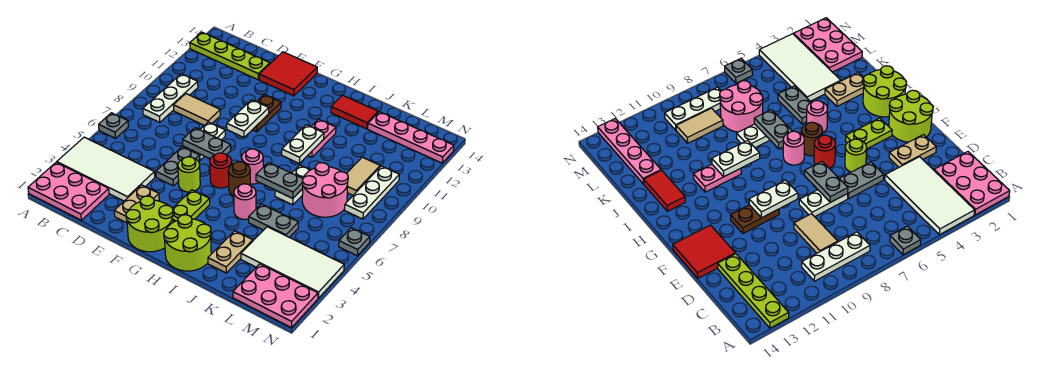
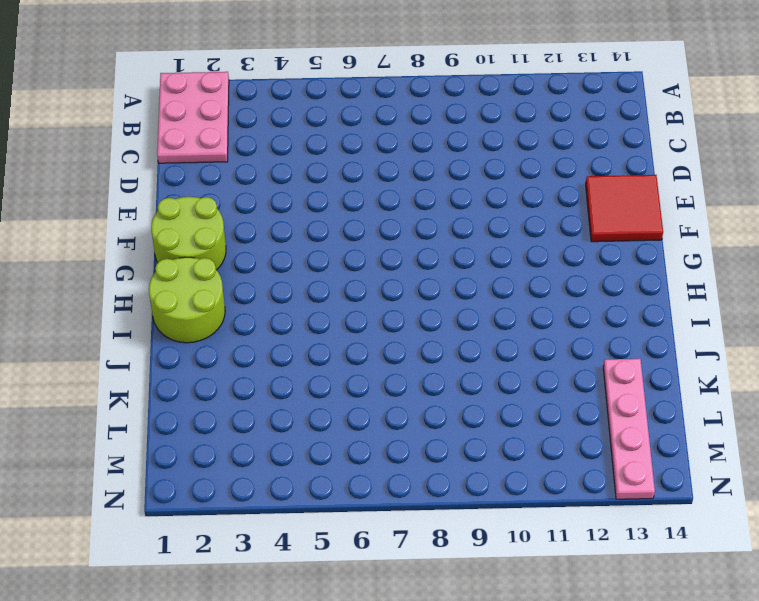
none -> white 2x4 tile [57,137,155,201]
none -> grey 1x1 plate [99,113,128,138]
none -> lime 1x4 plate [190,32,270,80]
none -> white 1x3 plate [143,74,198,122]

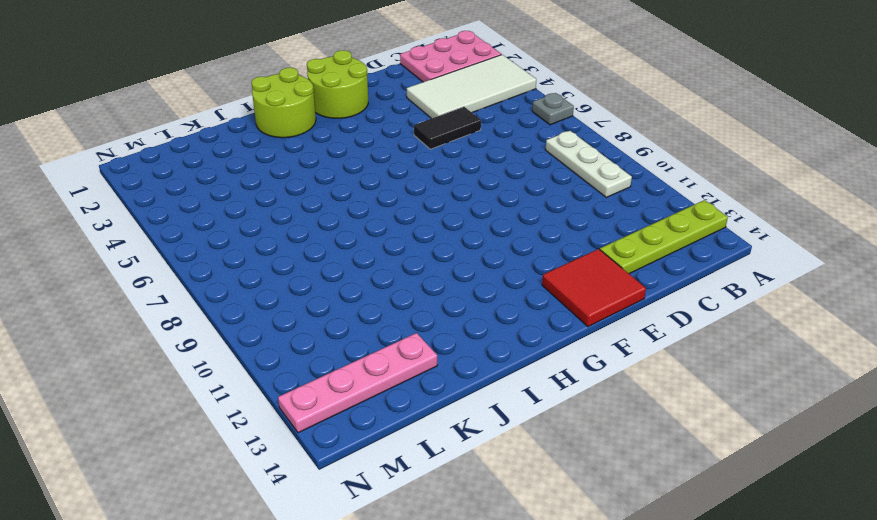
black 1x2 tile [414,107,481,149] -> grey 1x2 plate [156,147,200,186]
none -> tan 1x2 tile [173,94,220,126]
none -> tan 1x2 plate [114,185,159,223]
none -> white 1x2 plate [183,122,225,160]
none -> lime 1x1 round brick [178,157,200,192]

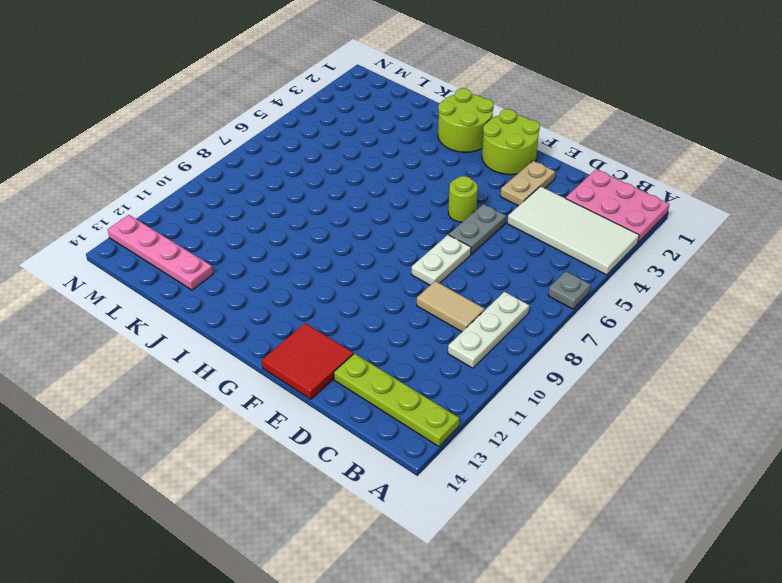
none -> brown 1x2 plate [253,94,281,132]
none -> lime 1x2 plate [173,190,210,222]
none -> red 1x1 round brick [210,153,232,188]
none -> brown 1x1 round brick [228,162,250,196]

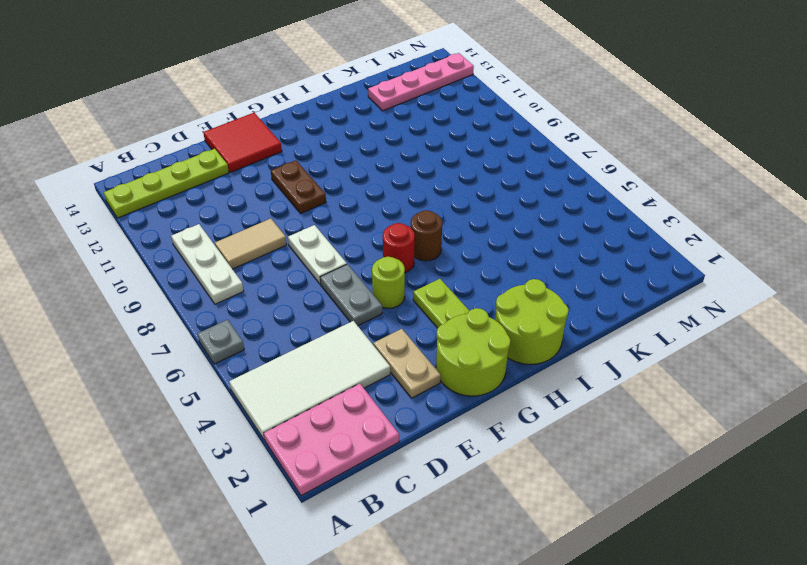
none -> pink 1x1 round brick [242,149,263,184]
none -> pink 1x1 round brick [234,184,256,219]
none -> pink 1x2 plate [308,119,336,157]
none -> red 1x2 tile [331,95,378,129]

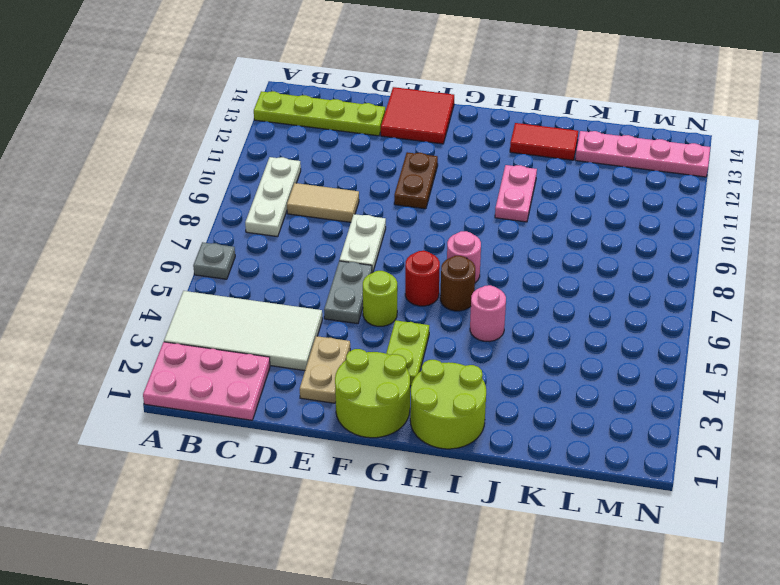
none -> tan 1x2 plate [208,231,253,273]
none -> grey 1x2 plate [249,204,298,238]
none -> white 1x2 plate [275,165,310,205]
none -> white 2x4 tile [241,227,344,298]

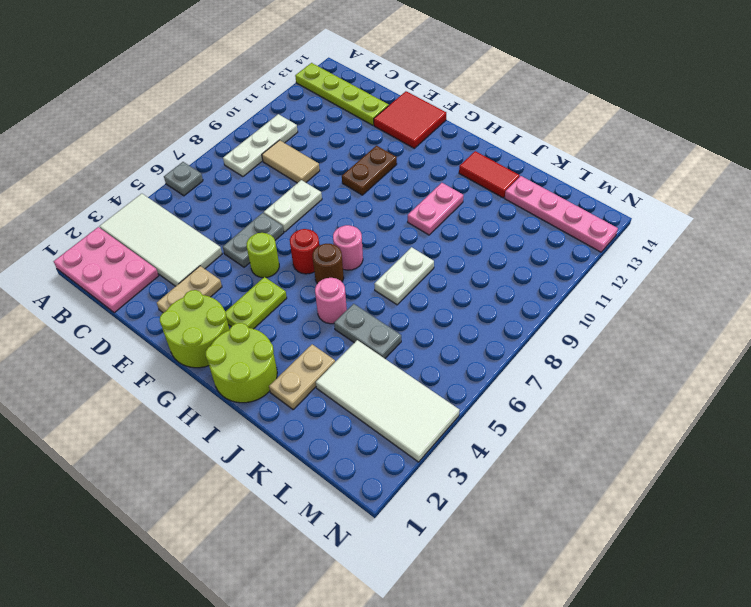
none -> pink 2x2 round brick [302,163,348,217]
none -> pink 2x3 plate [233,264,318,328]
none -> tan 1x2 tile [346,157,380,195]
none -> white 1x3 plate [345,166,399,219]

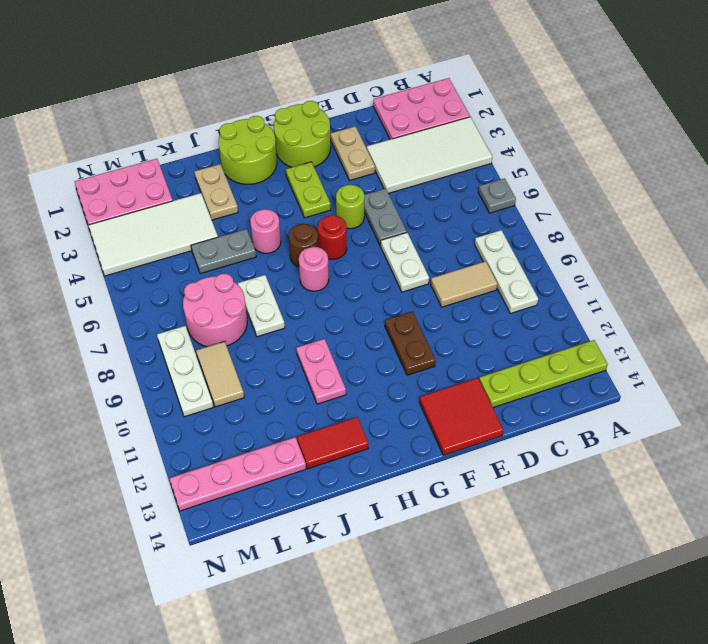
none -> grey 1x1 plate [339,228,370,256]
none -> grey 1x2 plate [183,128,231,159]
none -> white 1x2 plate [227,100,269,137]
none -> grey 1x2 plate [256,162,303,199]

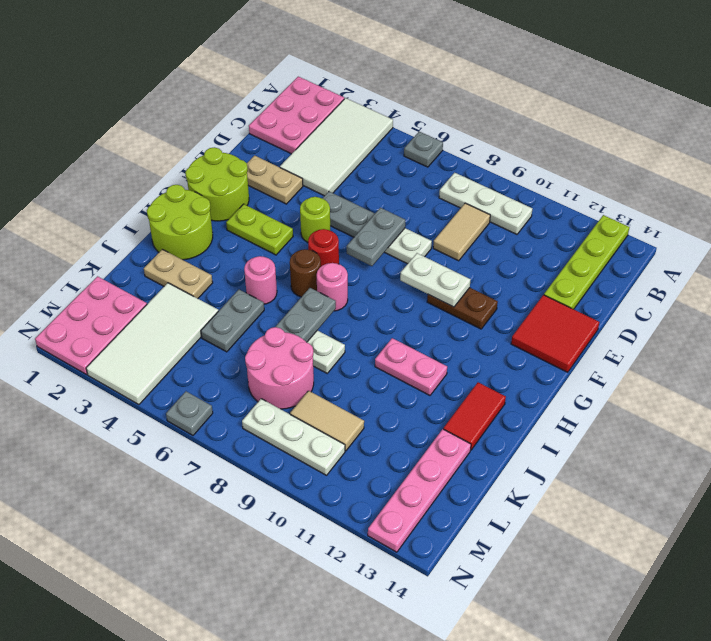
none -> white 1x2 plate [282,125,324,163]

